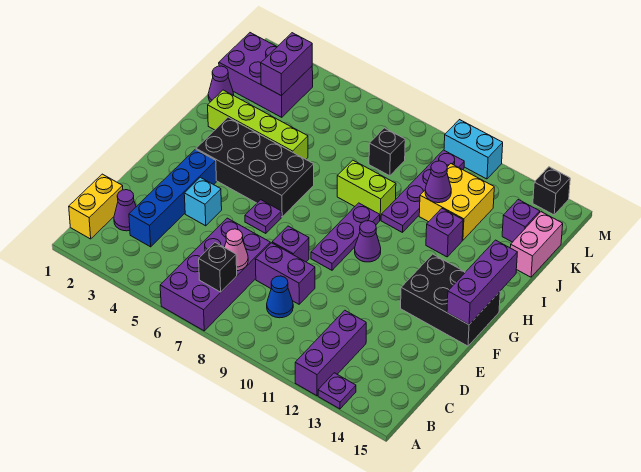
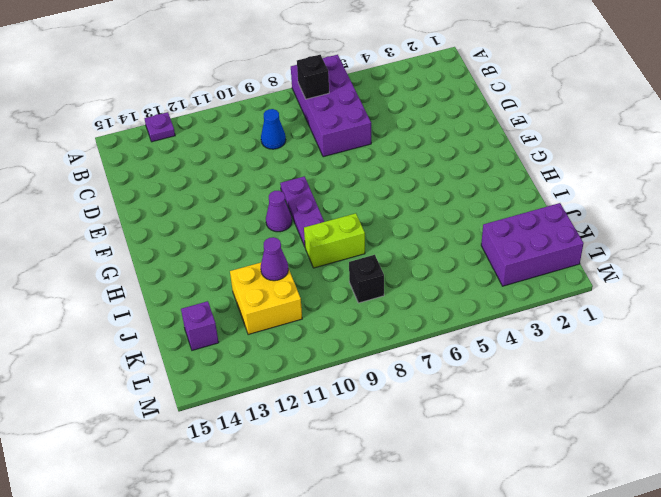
none -> purple 1x3 brick [295,310,366,396]
none -> yellow 1x2 brick [69,174,123,239]
none -> purple 1x1 cone [114,190,136,231]
none -> blue 1x4 brick [129,149,217,247]

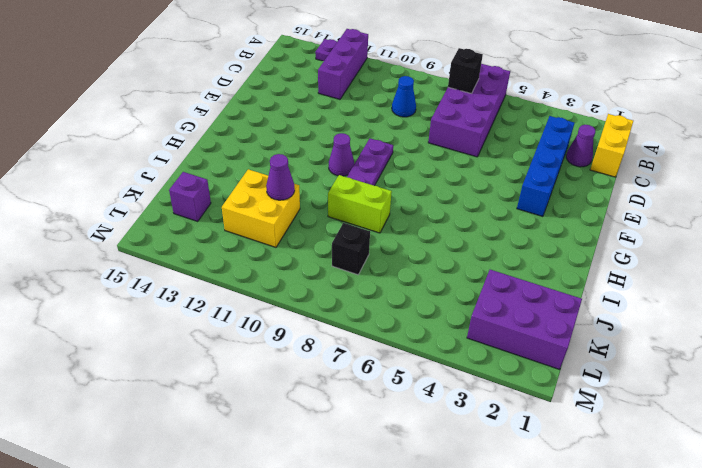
none -> purple 1x2 brick [255,243,315,304]
none -> cyan 1x1 brick [184,177,222,226]
none -> purple 1x1 brick [272,226,309,262]
none -> purple 1x1 plate [245,200,281,234]

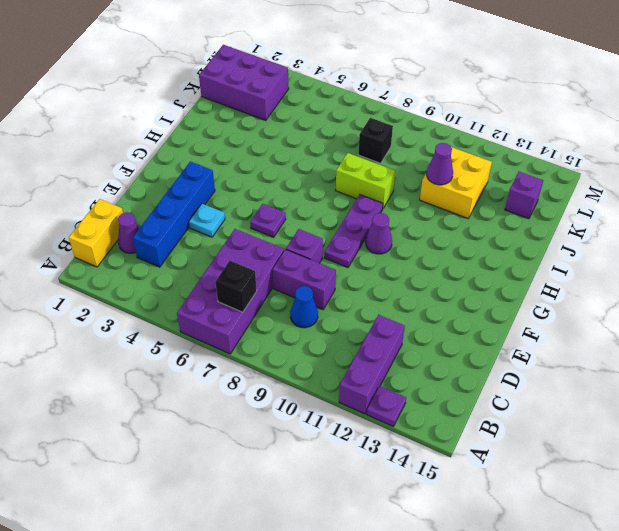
cyan 1x1 plate [189,204,225,237] -> cyan 1x1 brick [184,177,222,226]
none -> black 2x3 brick [401,254,500,346]
none -> black 2x4 brick [196,117,314,217]
none -> lime 1x4 brick [208,90,308,159]
none -> purple 1x4 plate [381,150,464,233]

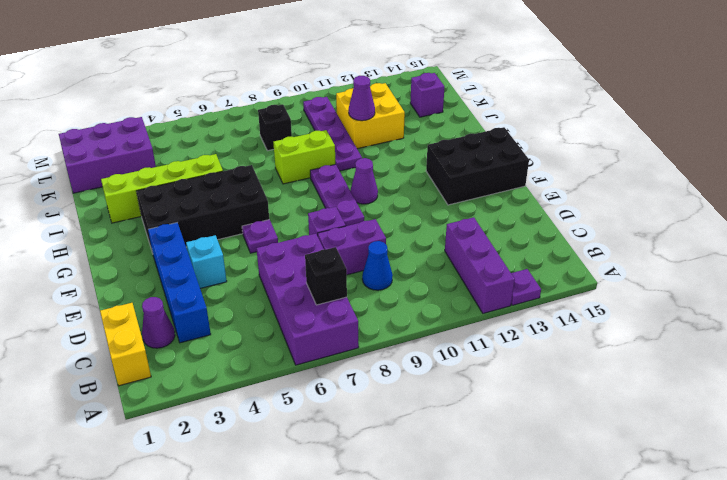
none -> purple 1x1 brick [426,208,463,257]
none -> purple 1x1 cone [208,66,234,102]
none -> pink 1x2 brick [510,212,563,277]
none -> cyan 1x2 brick [444,120,503,179]

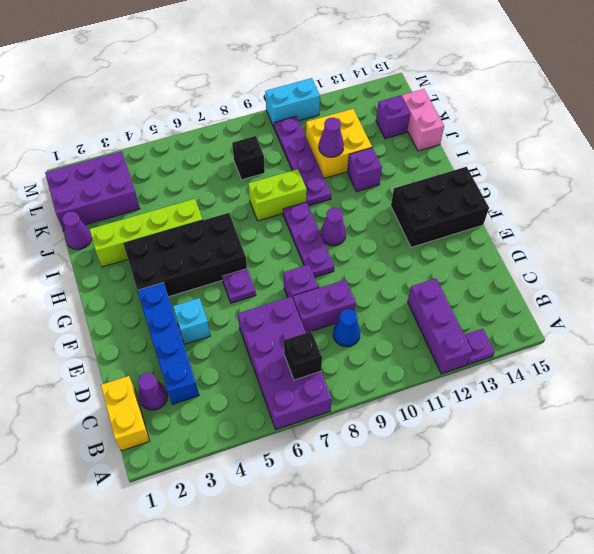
none -> black 1x1 brick [533,167,570,215]
none -> pink 1x1 cone [224,229,248,271]
none -> purple 1x3 brick [447,240,517,325]
none -> purple 1x2 brick [261,33,312,96]

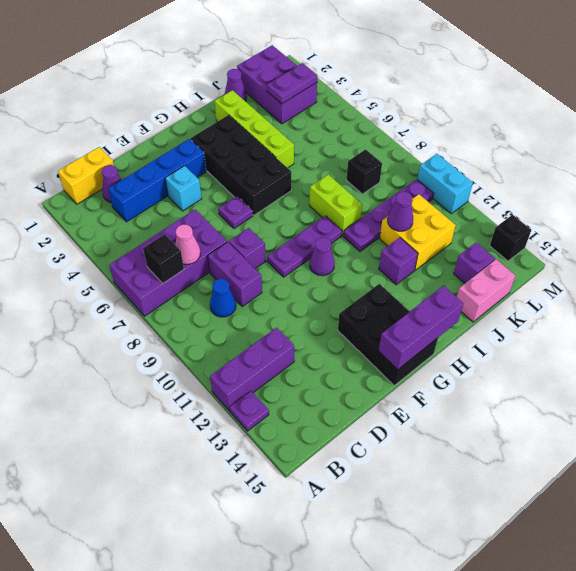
purple 1x2 plate [267,63,317,104] -> purple 1x2 brick [261,33,312,96]

